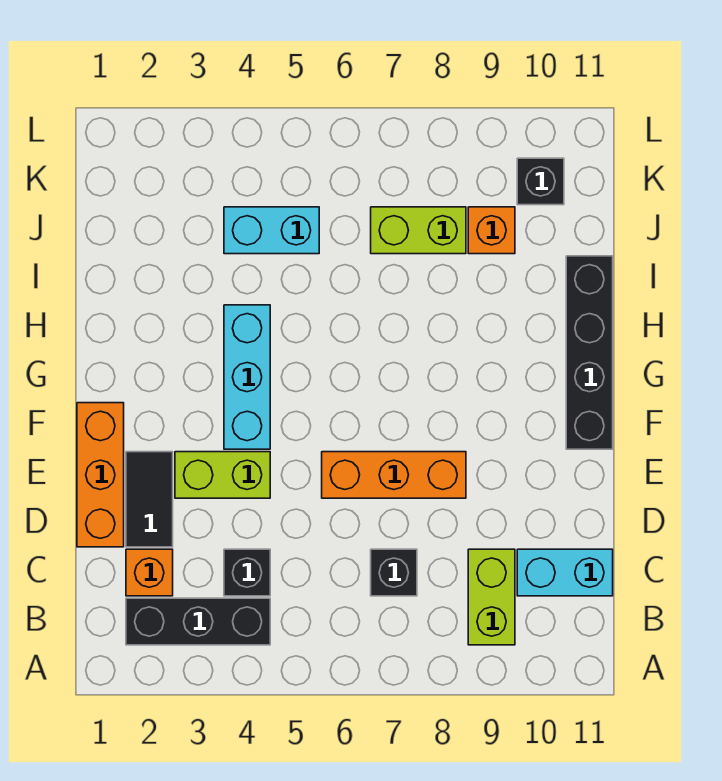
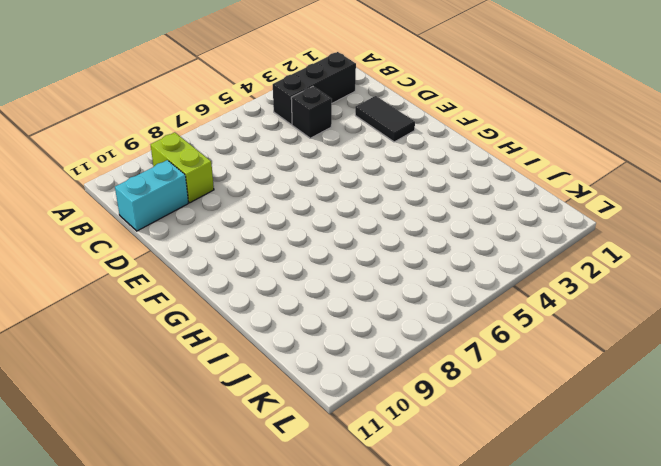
none -> orange 1x1 brick [126,549,173,596]
none -> black 1x1 brick [371,549,417,596]
none -> orange 1x3 brick [77,403,124,547]

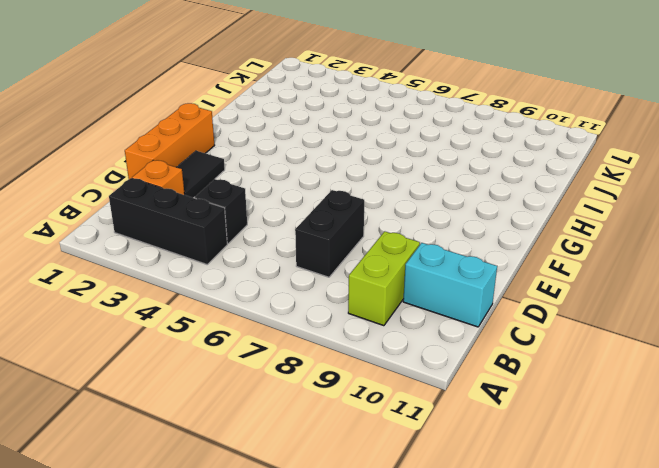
black 1x2 brick [295,190,364,277] -> black 1x1 brick [371,549,417,596]
none -> lime 1x2 brick [175,452,270,498]
none -> orange 1x3 brick [322,452,466,498]
none -> cyan 1x3 brick [224,305,270,449]

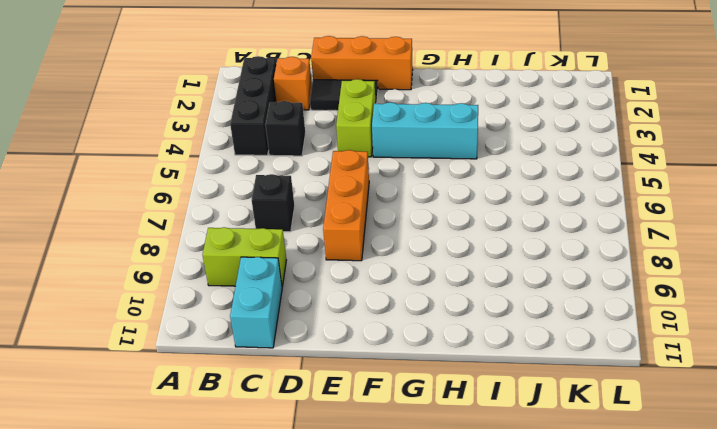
none -> black 1x4 brick [566,256,613,449]
none -> cyan 1x2 brick [224,207,319,254]
none -> lime 1x2 brick [371,207,466,254]

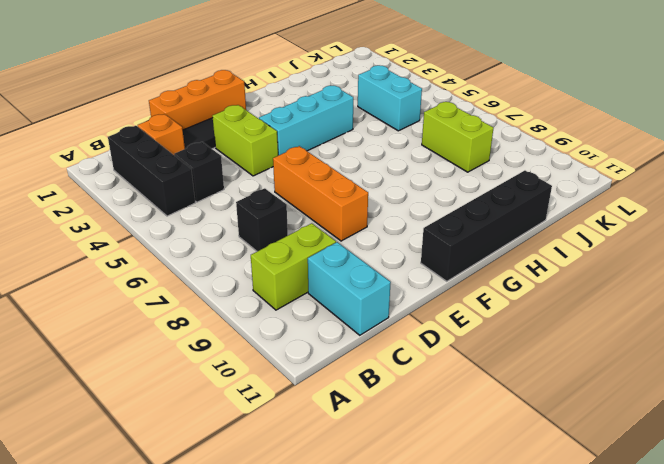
none -> orange 1x1 brick [468,207,515,254]
none -> black 1x1 brick [517,158,564,205]

